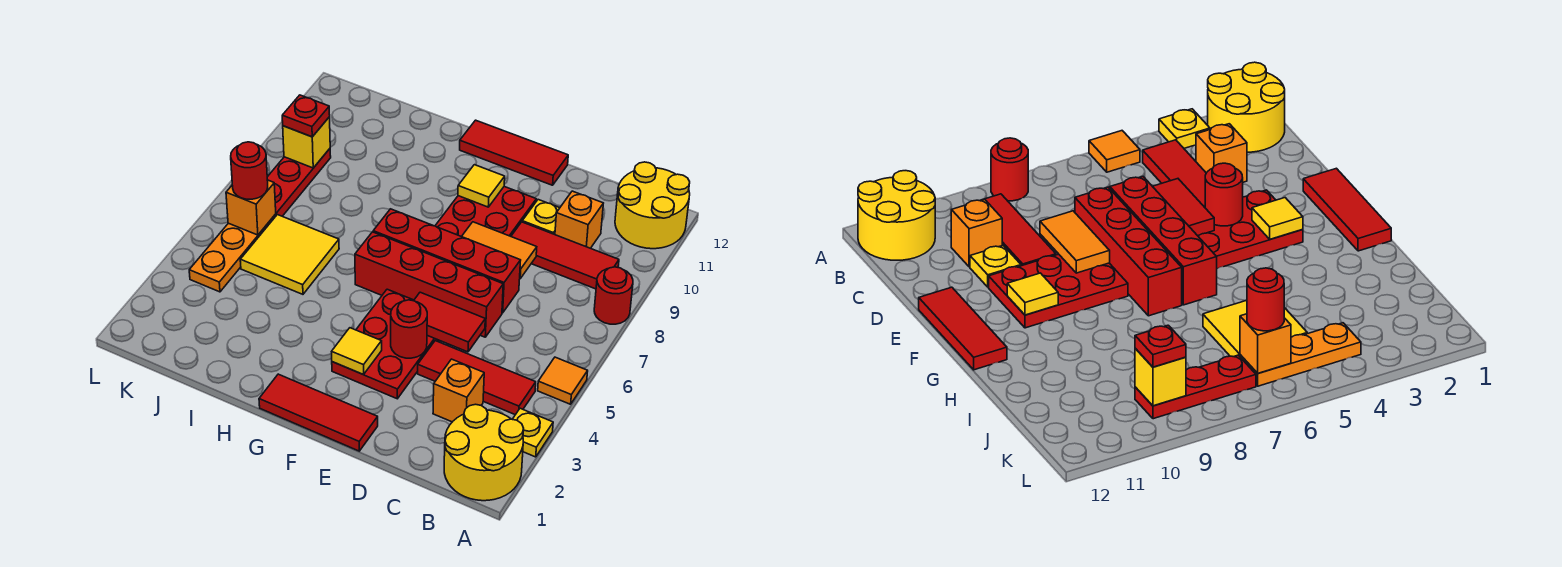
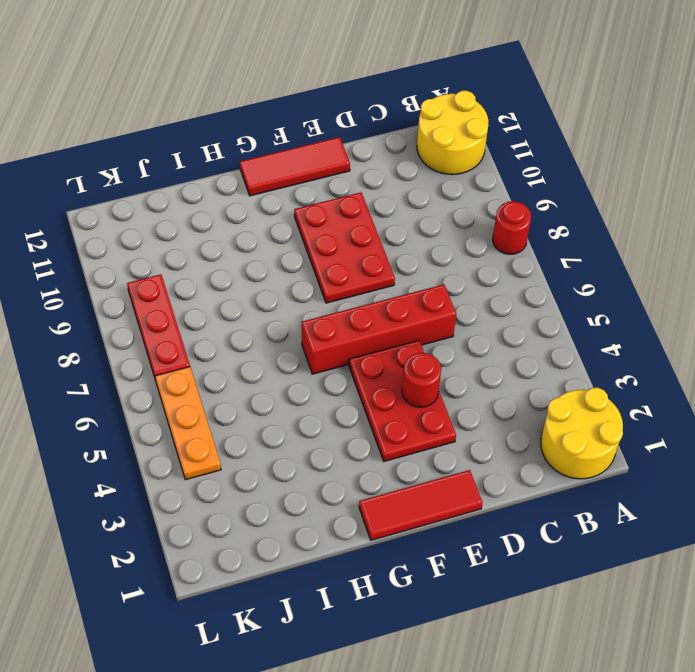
none -> yellow 1x1 plate [512,408,553,457]
none -> orange 1x1 tile [538,357,588,404]
none -> red 1x3 tile [418,341,536,415]

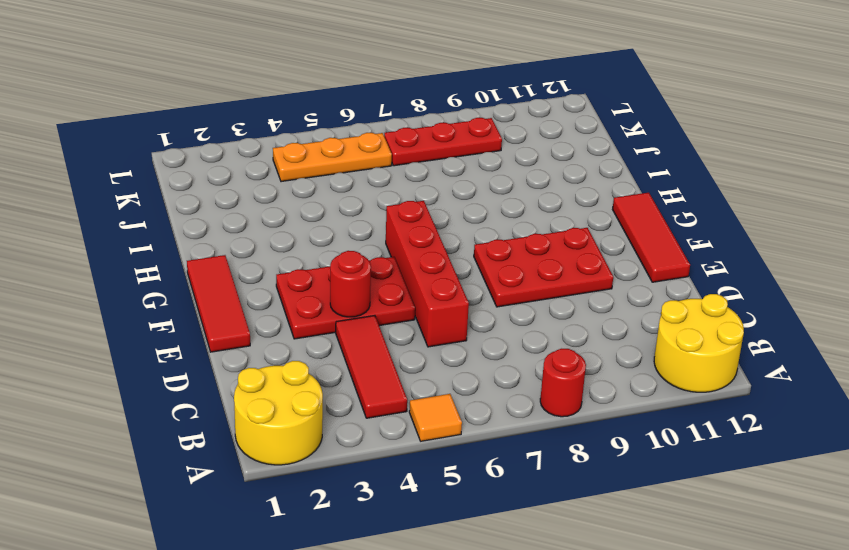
none -> yellow 1x1 plate [512,408,553,457]
none -> red 1x3 tile [511,222,619,289]
none -> orange 1x1 brick [433,359,484,422]

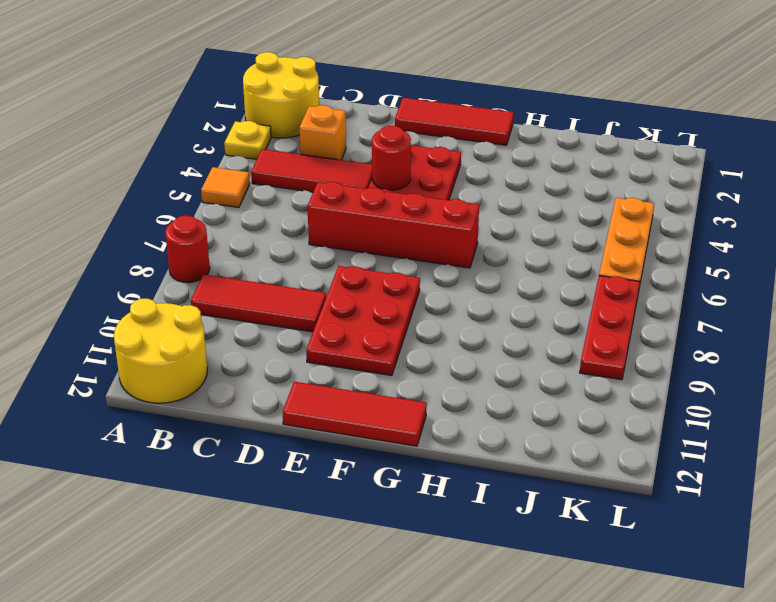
none -> orange 1x1 brick [555,191,603,248]
none -> red 1x4 brick [373,209,521,313]
none -> yellow 1x1 plate [522,200,559,235]

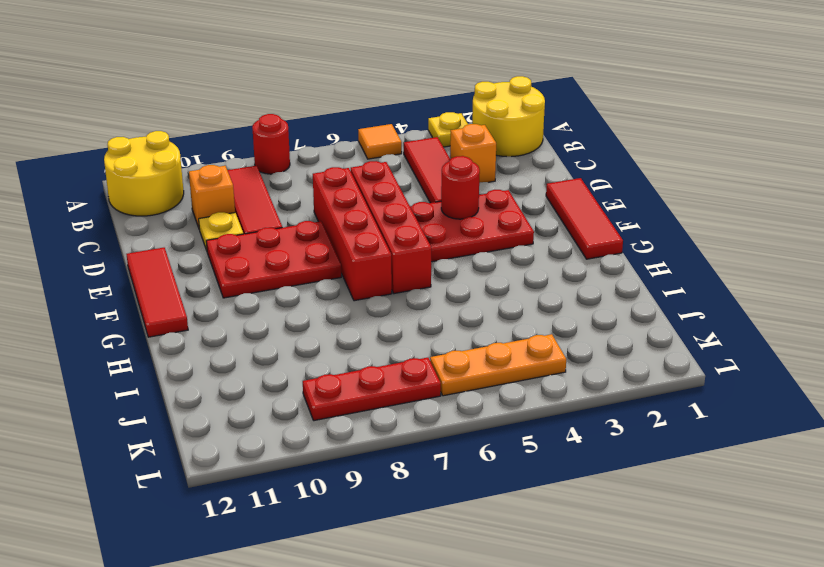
none -> yellow 2x2 tile [240,215,339,294]
none -> red 1x2 tile [414,292,485,352]
none -> orange 1x2 tile [462,222,537,279]

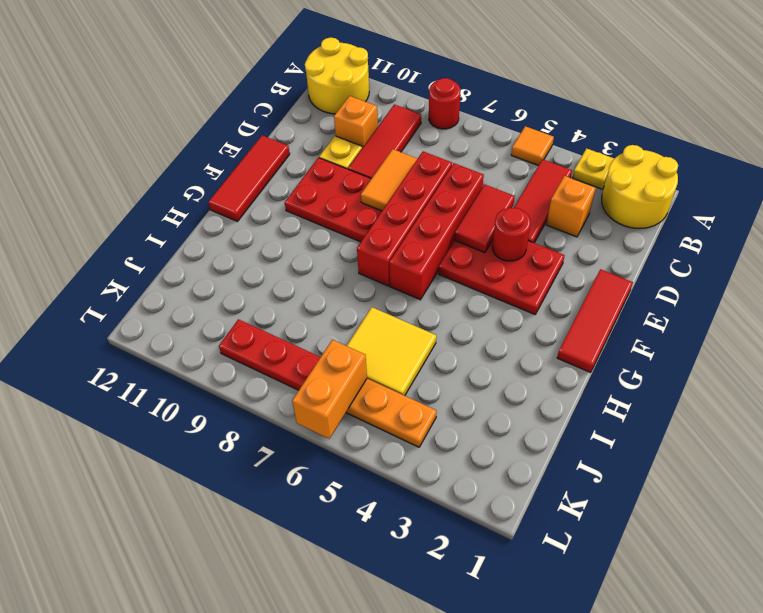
orange 1x2 brick [292,340,367,439] -> orange 1x1 brick [226,180,276,235]
none -> yellow 1x1 tile [332,328,382,374]
none -> yellow 1x1 tile [458,165,505,207]
none -> yellow 1x1 brick [283,117,330,168]

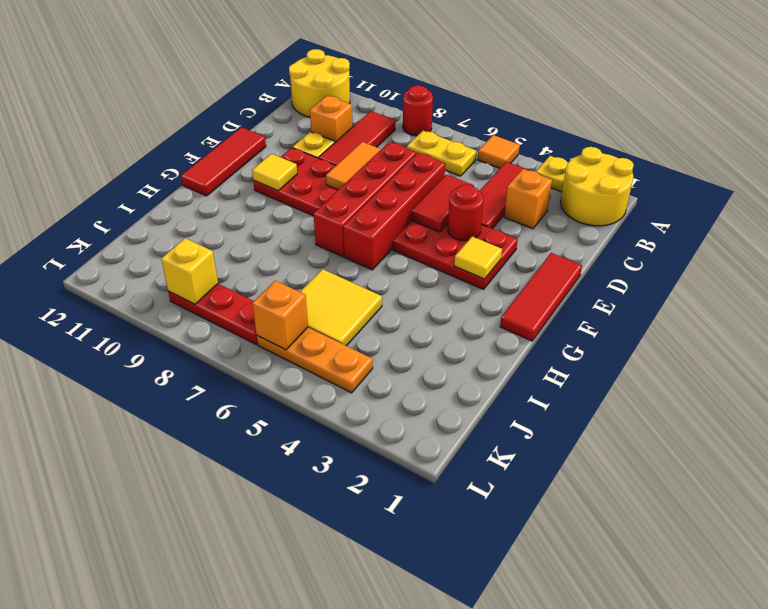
yellow 1x2 plate [407,131,476,176] -> none
none -> red 1x1 round brick [231,142,268,199]
none -> red 1x1 plate [282,95,330,137]

